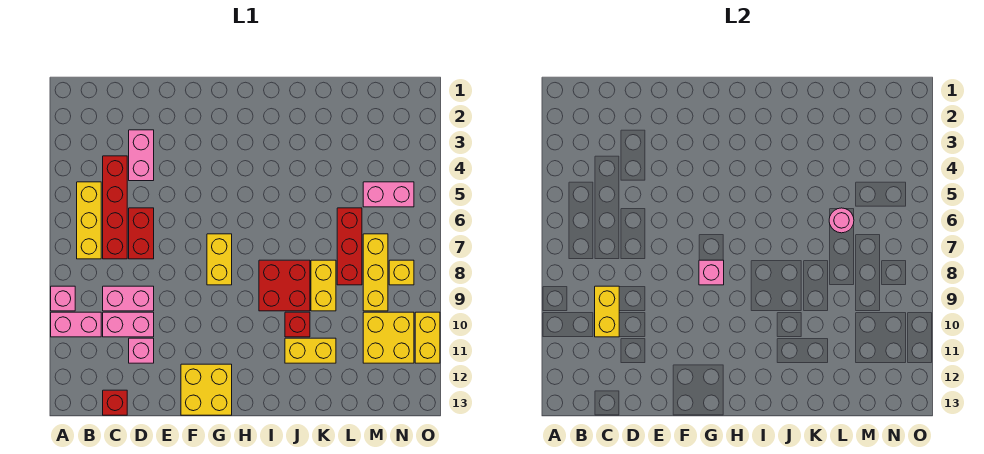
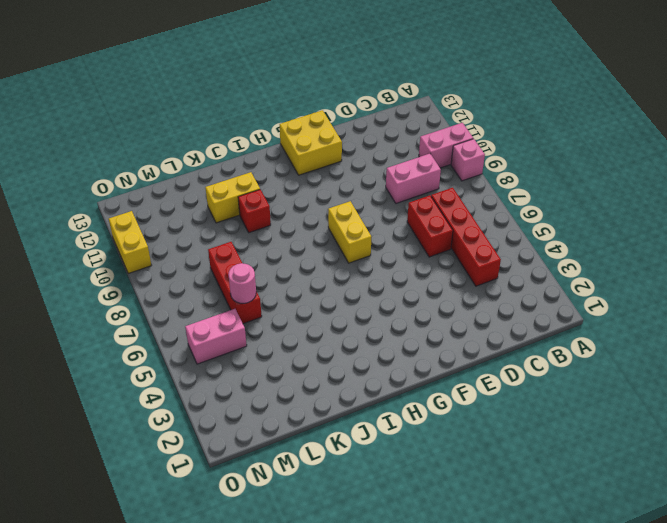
none -> yellow 1x3 brick [77,182,101,259]
none -> pink 1x2 brick [103,312,154,337]
none -> red 1x1 brick [103,390,127,415]

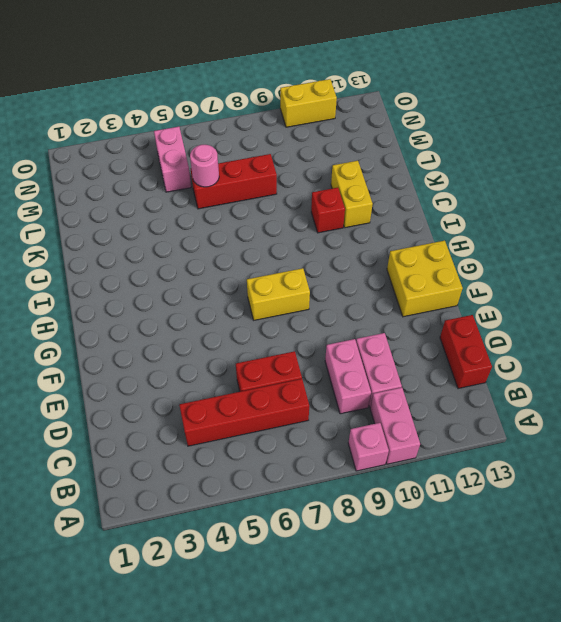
red 1x2 brick [440,315,492,389] -> red 1x1 brick [103,390,127,415]
none -> yellow 1x3 brick [77,182,101,259]
none -> pink 1x2 brick [129,130,154,181]
none -> pink 1x1 brick [129,338,154,363]

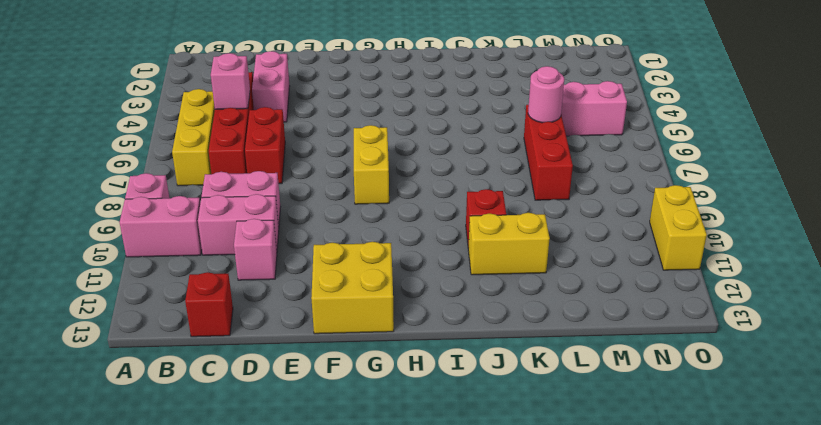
pink 1x1 brick [211,53,250,109] -> pink 1x1 brick moved to [699,260,724,285]
none -> red 2x2 brick [259,260,310,311]
none -> yellow 1x2 brick [311,260,336,311]
none -> yellow 1x3 brick [363,234,388,311]

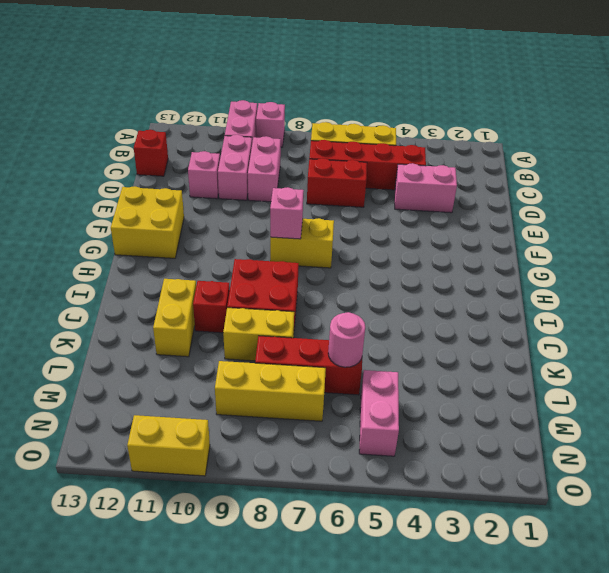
none -> yellow 2x2 brick [363,312,414,363]
none -> yellow 1x1 brick [389,260,414,285]
none -> yellow 1x2 brick [595,286,619,337]

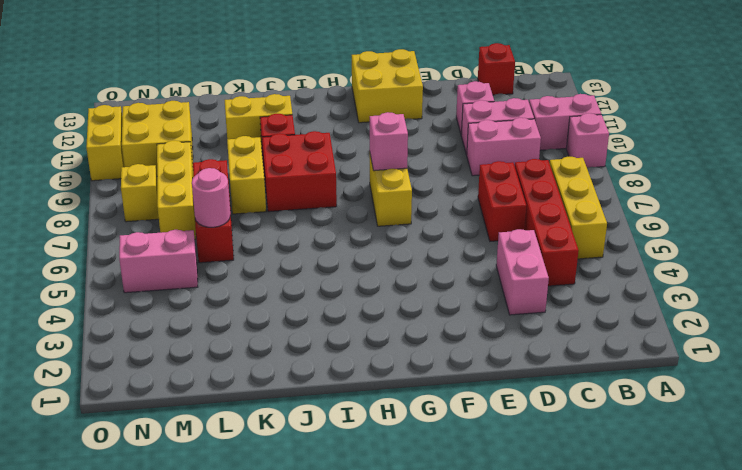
none -> yellow 1x2 brick [595,286,619,337]

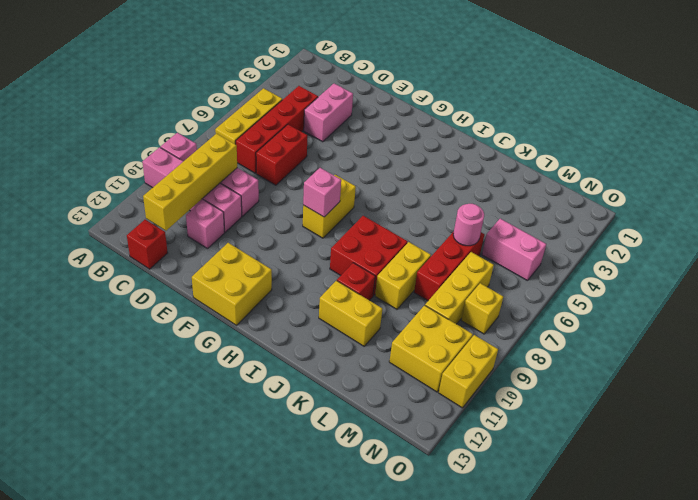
yellow 1x4 brick [143,134,237,231] -> yellow 1x2 brick [595,286,619,337]

